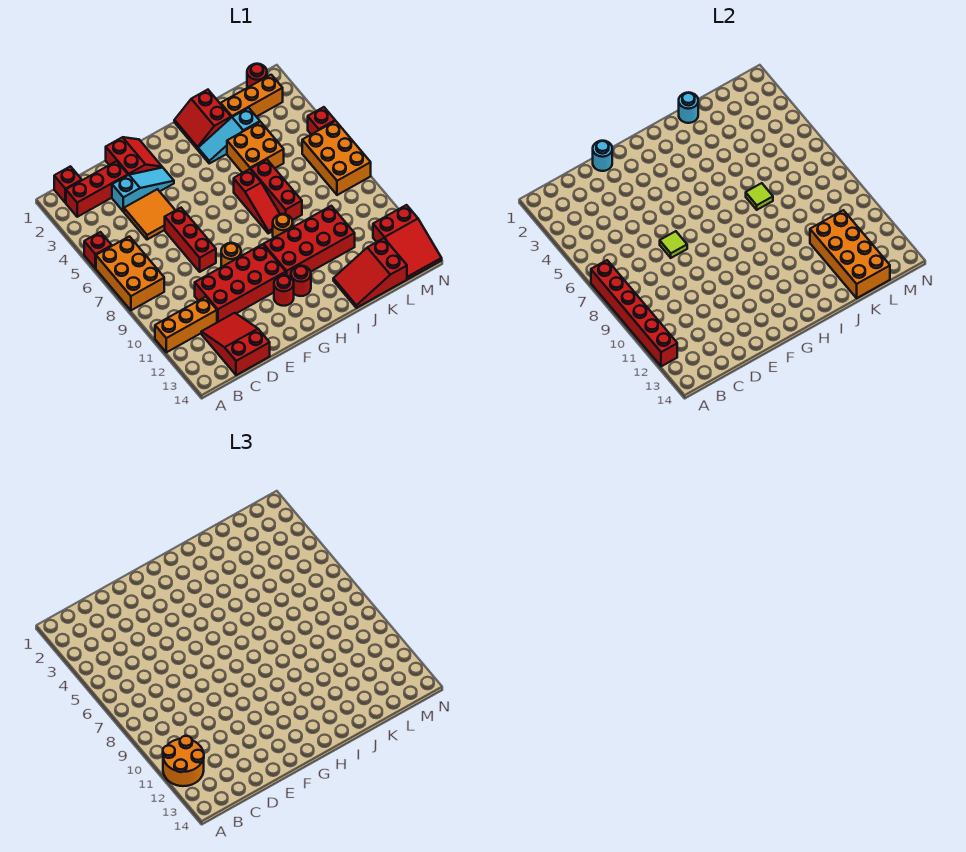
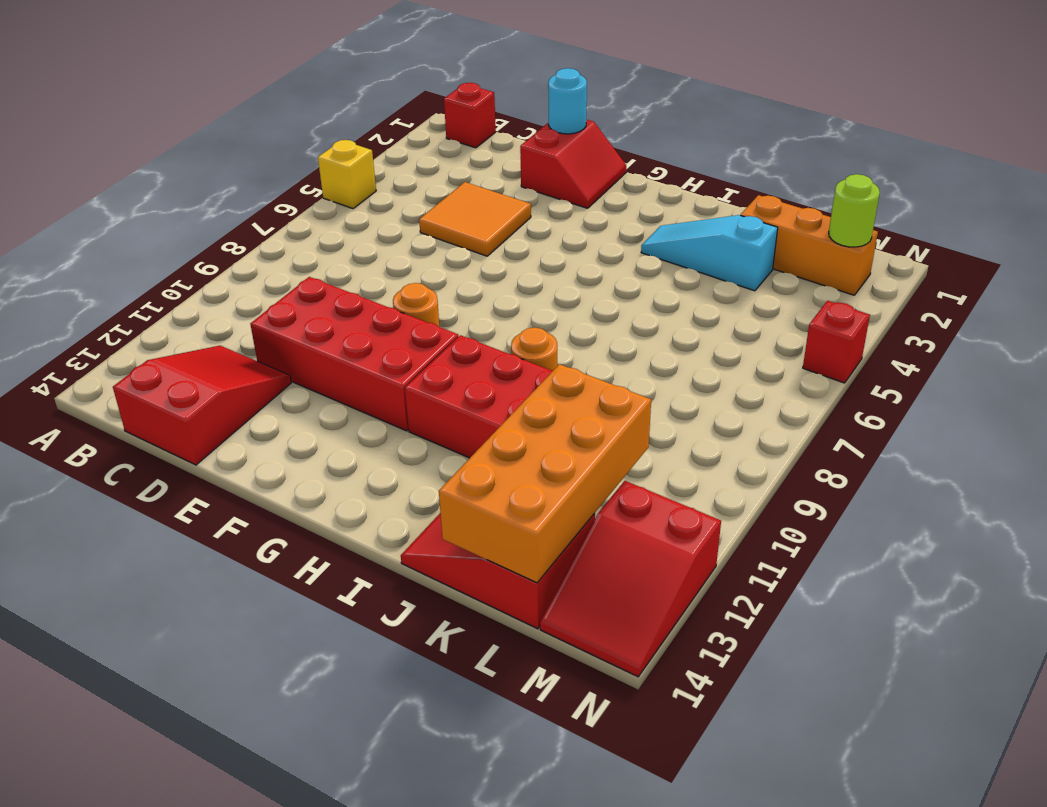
yellow 1x1 brick [318,140,376,209] -> red 1x1 brick [84,232,112,268]
lime 1x1 round brick [829,174,880,247] -> none
none -> orange 2x3 brick [96,236,164,310]
none -> orange 1x3 brick [155,297,217,352]
none -> red 1x3 brick [66,161,128,217]
none -> cyan 1x3 slope [112,167,174,212]

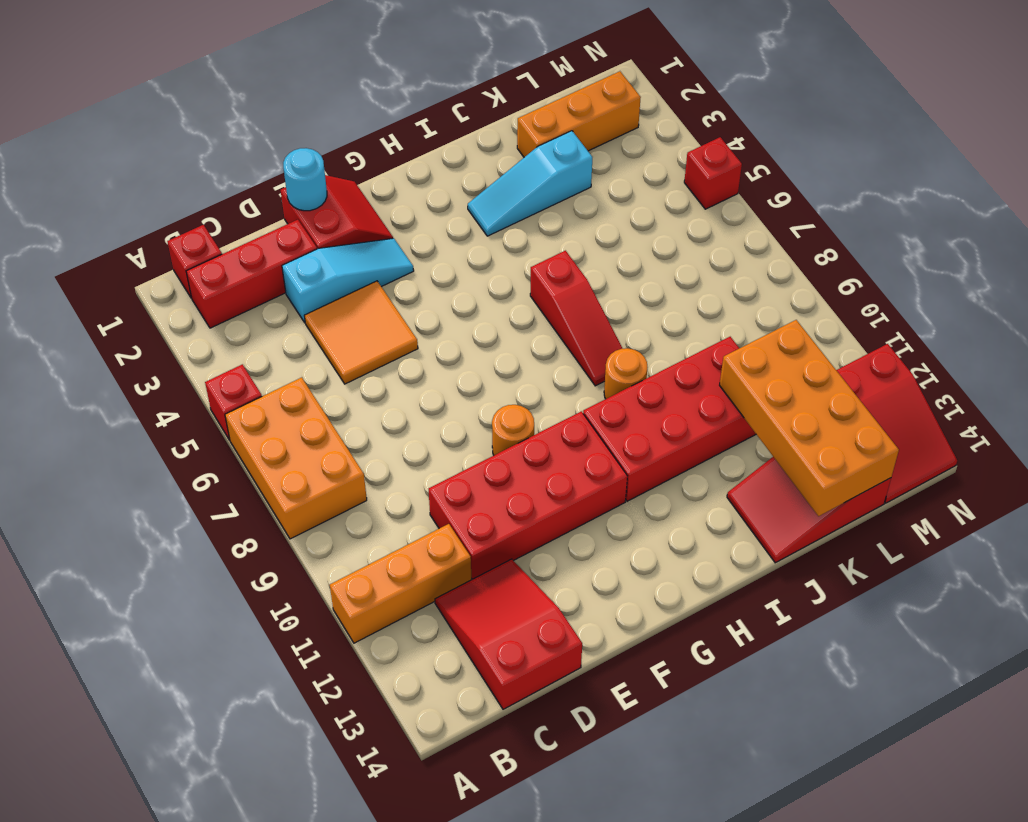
none -> red 1x3 brick [165,208,216,272]
none -> red 1x1 round brick [274,275,294,306]
none -> red 1x1 round brick [291,266,311,296]
none -> red 2x2 slope [174,90,231,149]

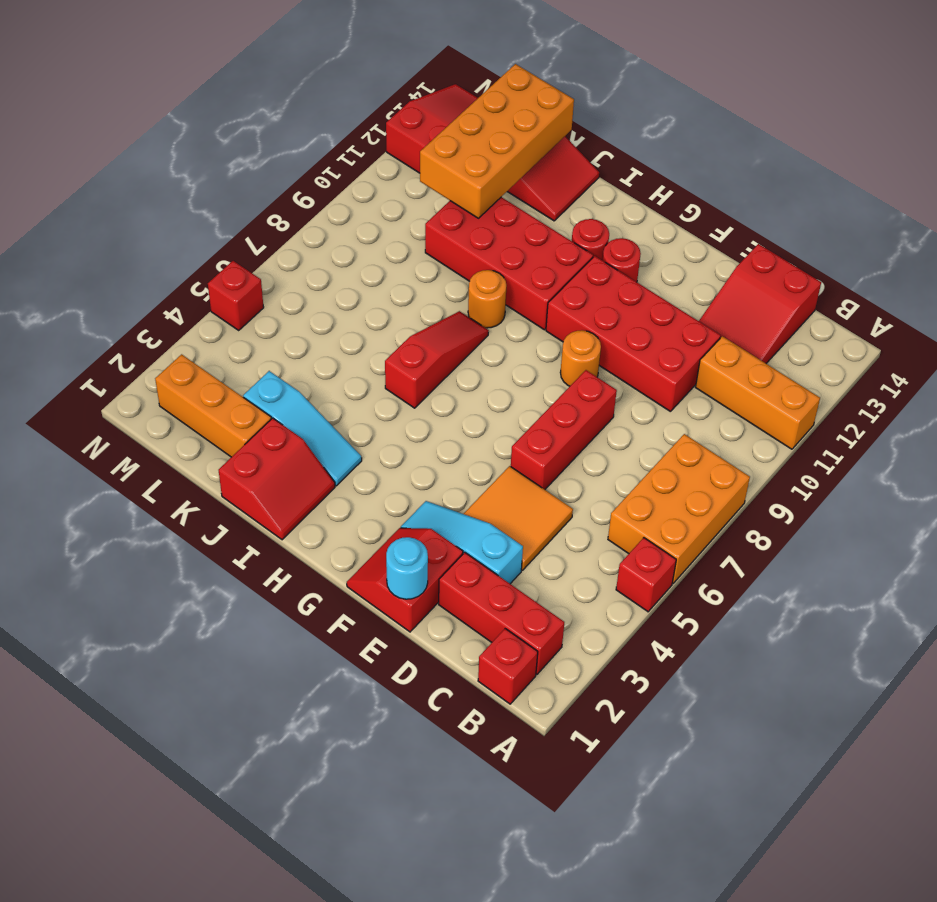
none -> orange 2x2 brick [227,122,284,173]
none -> red 1x3 brick [251,160,302,220]
none -> red 1x1 round brick [247,64,267,88]
none -> orange 2x3 brick [302,121,371,195]

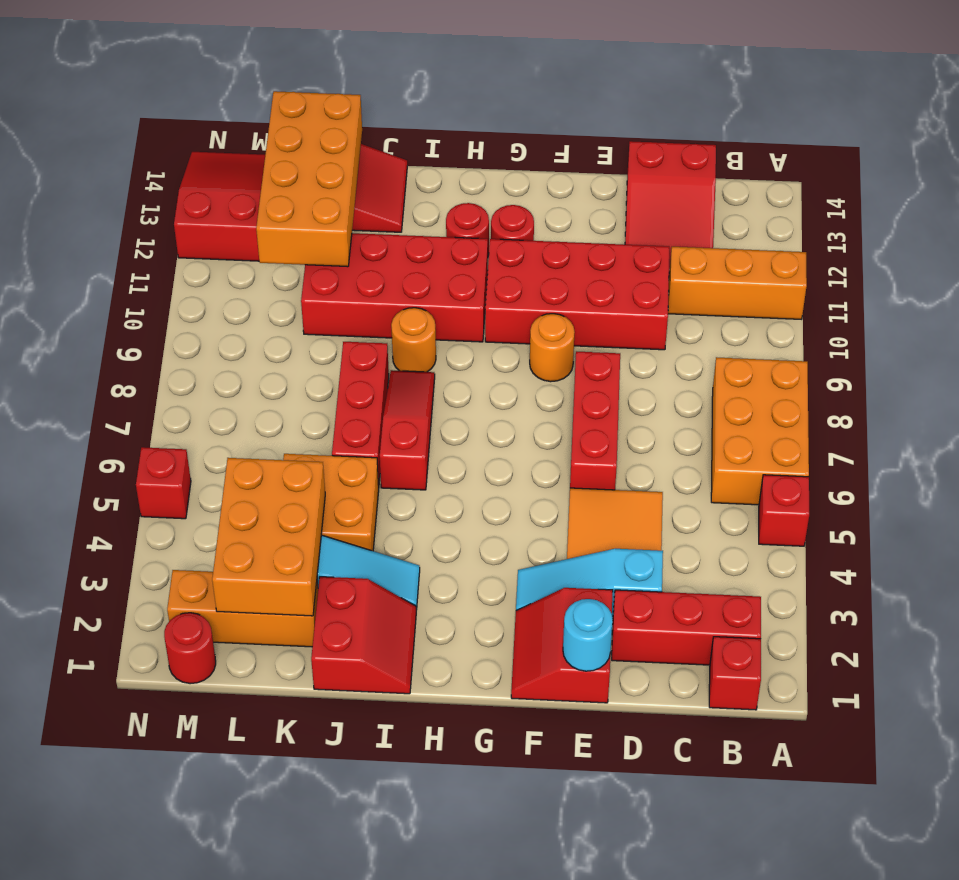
orange 2x3 brick [212,458,325,616] -> orange 2x3 brick moved to [302,121,371,195]
none -> red 1x6 brick [591,260,677,366]
none -> lime 1x1 tile [660,231,687,258]
none -> cyan 1x1 round brick [679,92,698,123]
none -> lime 1x1 tile [746,183,773,210]

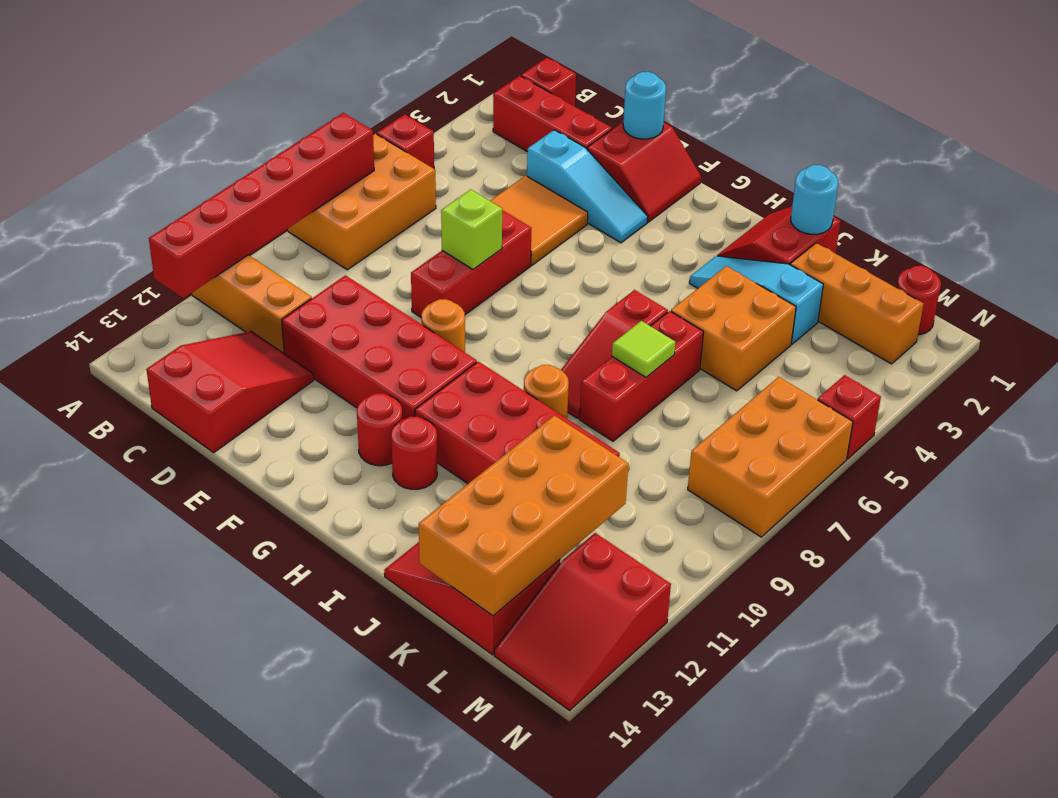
lime 1x1 brick [441,190,502,269] -> lime 1x1 tile [660,231,687,258]
none -> orange 2x2 round brick [163,736,204,786]

